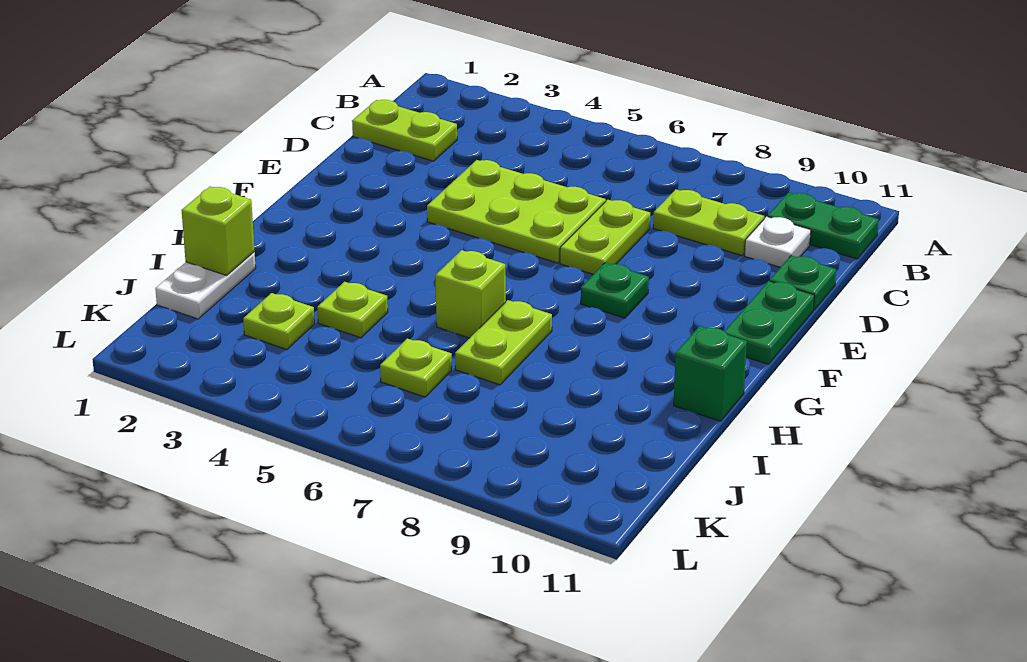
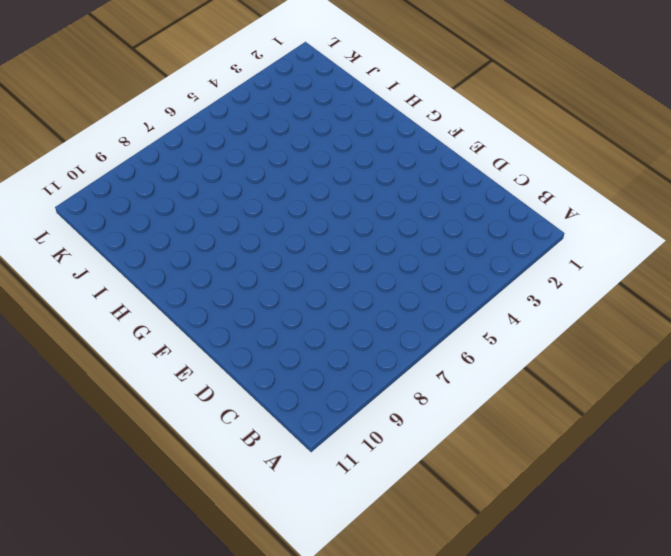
none -> green 1x2 plate [768,193,879,259]
none -> lime 1x2 plate [352,100,457,161]
none -> lime 1x2 plate [653,189,764,256]

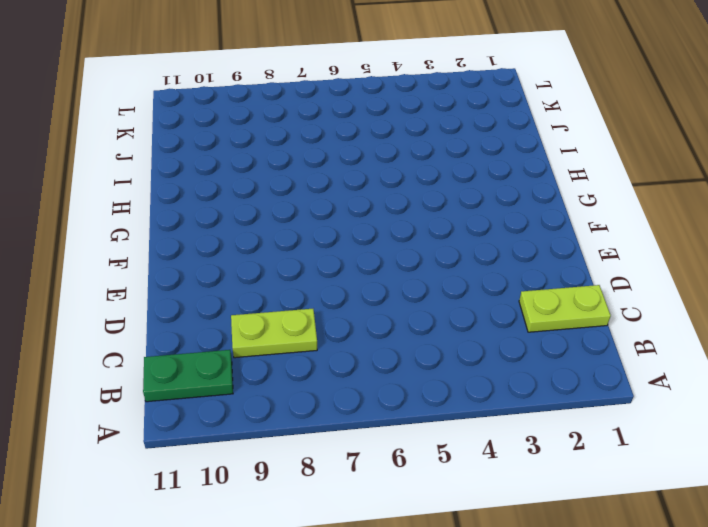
none -> white 1x1 plate [745,217,811,267]
none -> lime 2x3 plate [427,160,606,263]
none -> lime 1x2 plate [560,200,650,274]

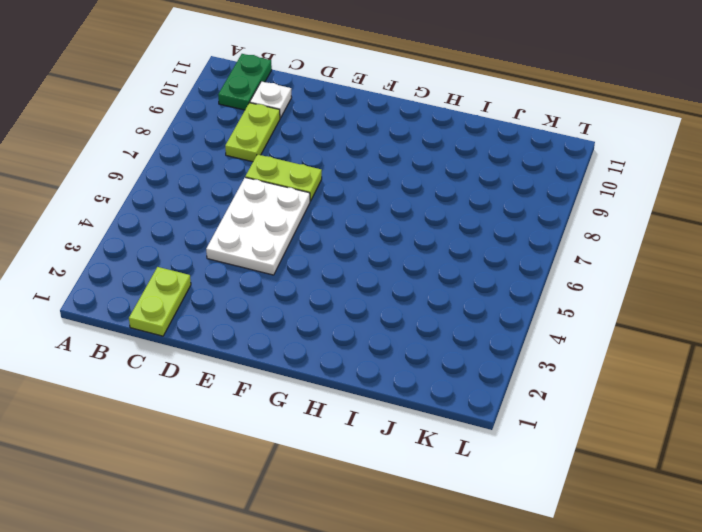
white 2x3 plate [206,178,310,275] -> lime 2x3 plate [427,160,606,263]
none -> green 1x1 plate [770,255,836,310]
none -> green 1x2 plate [725,281,814,364]
none -> green 1x1 plate [581,263,649,318]

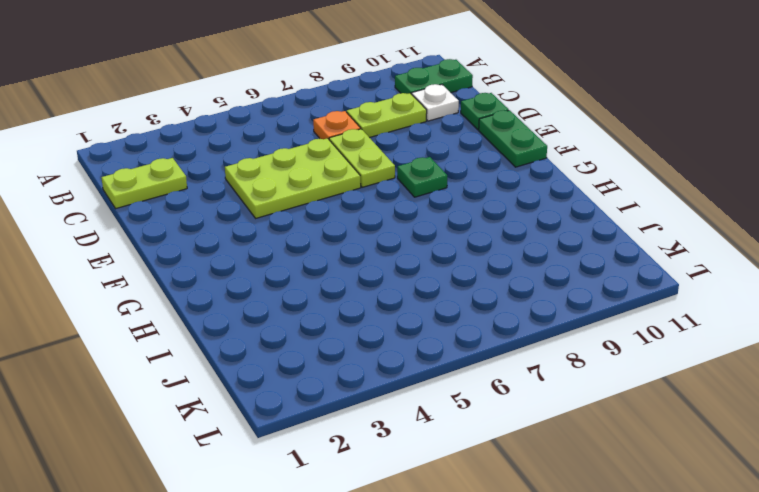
orange 1x1 plate [313,111,361,139] -> none
none -> lime 1x1 brick [436,250,506,338]
none -> lime 1x2 plate [455,300,552,385]
none -> green 1x1 brick [674,326,747,421]

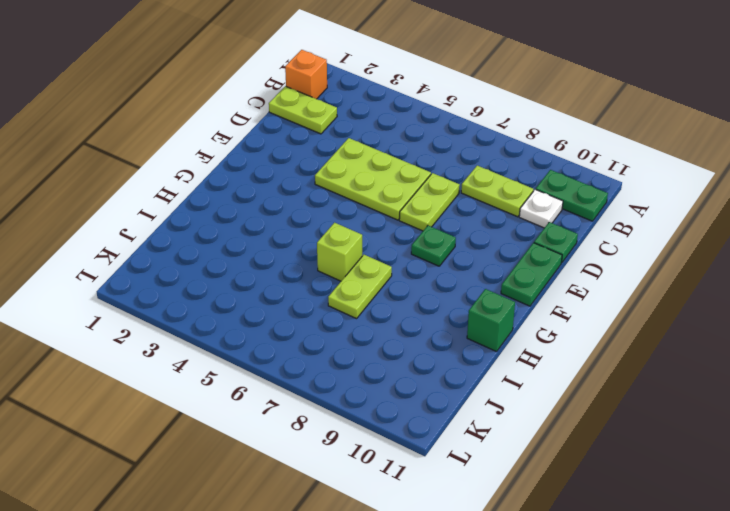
orange 1x1 brick [285,50,327,99] -> none
none -> white 1x2 plate [155,252,256,319]
none -> lime 1x1 plate [317,282,388,338]
none -> lime 1x1 plate [243,293,315,350]

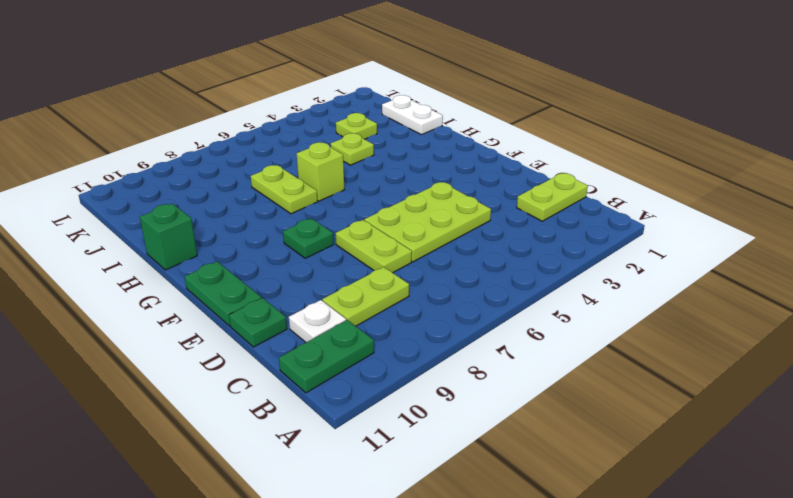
none -> lime 1x1 plate [380,339,452,397]
none -> lime 1x1 brick [182,186,255,275]

